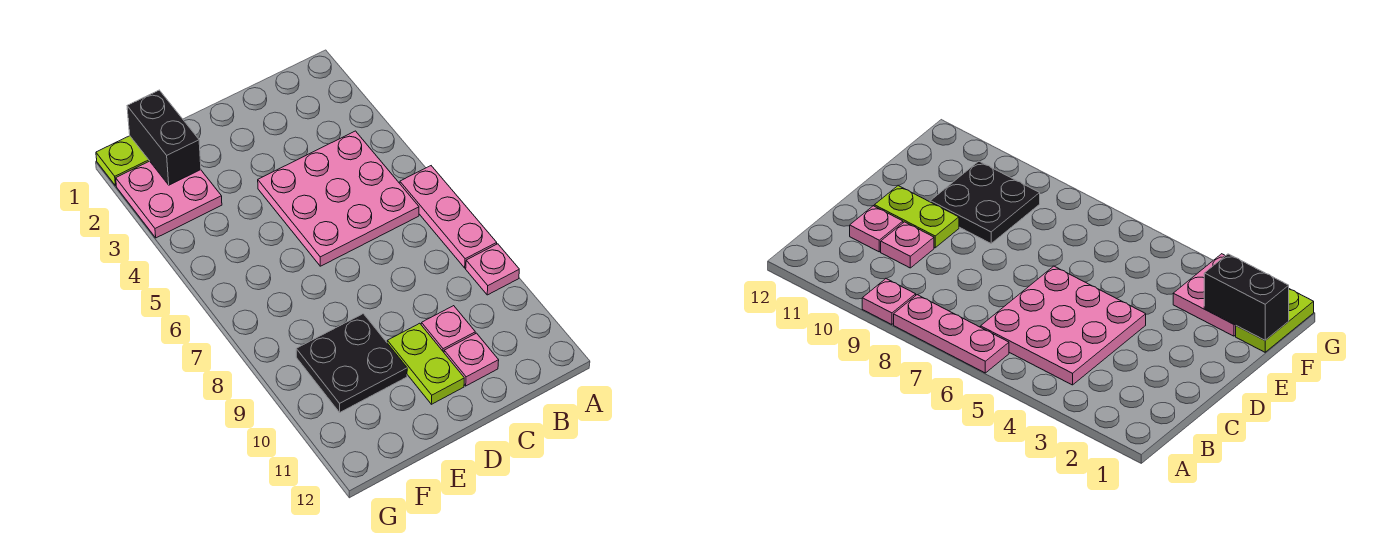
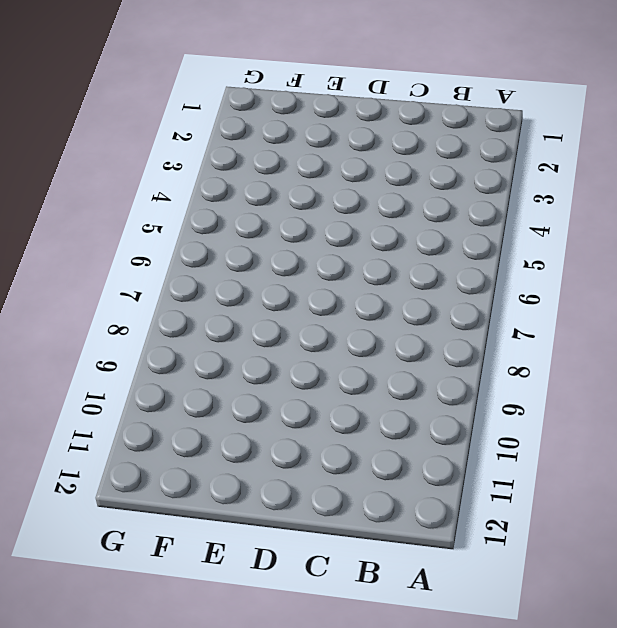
none -> pink 1x3 plate [400,166,497,268]
none -> pink 1x1 plate [466,244,519,295]

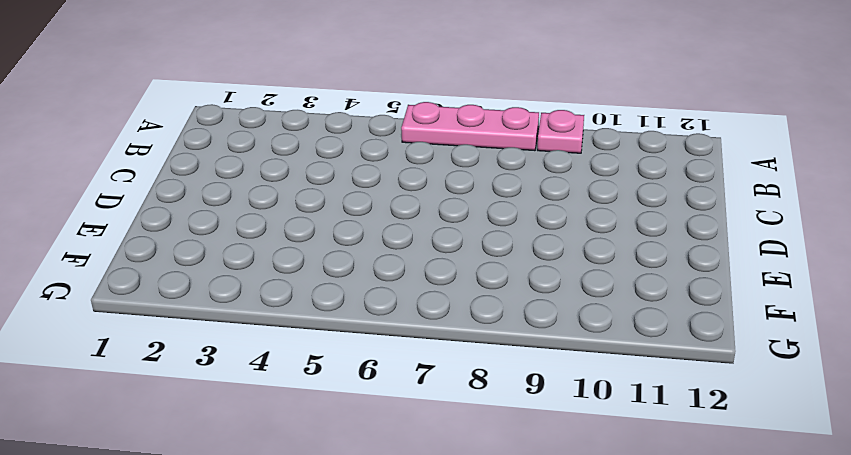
none -> pink 3x3 plate [258,131,419,266]
none -> pink 1x1 plate [421,306,475,352]

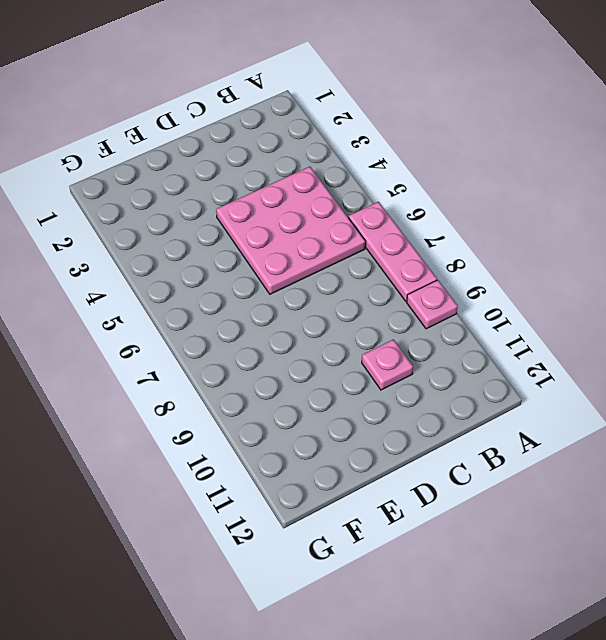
none -> pink 1x1 plate [444,333,499,386]
none -> lime 1x2 plate [387,323,464,404]

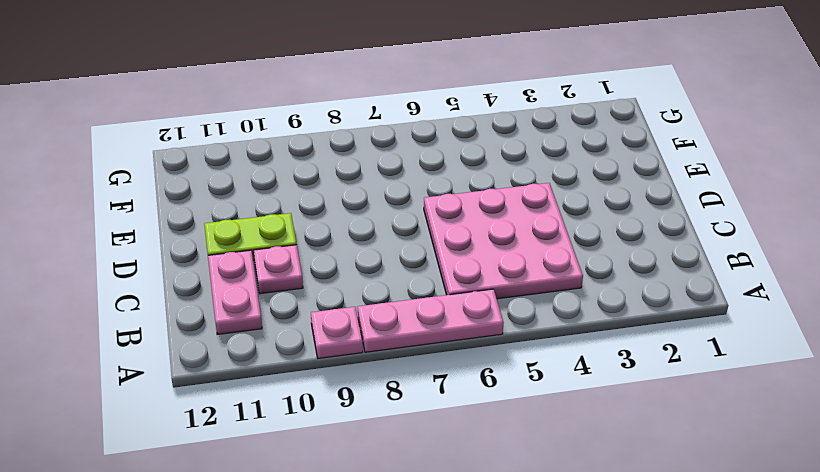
pink 1x2 plate [208,250,262,334] -> pink 1x1 plate [444,333,499,386]
none -> black 2x2 plate [296,314,407,412]
none -> lime 1x2 plate [96,136,149,186]

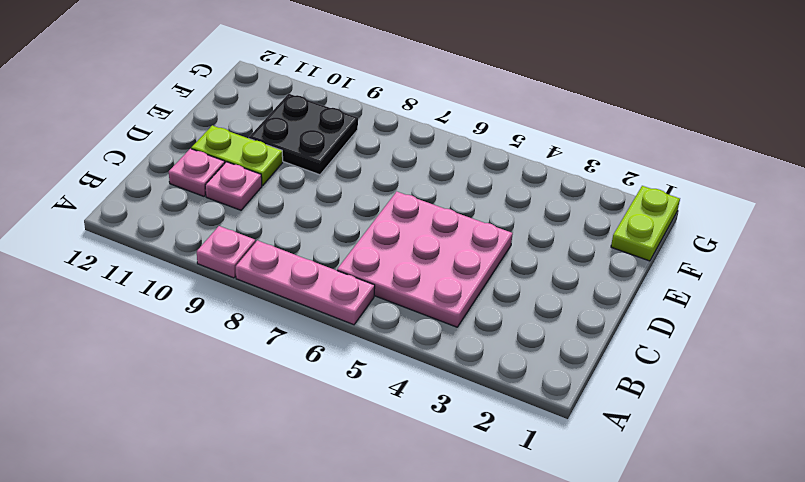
none -> pink 2x2 plate [116,161,222,238]
none -> black 1x2 brick [127,90,201,185]

